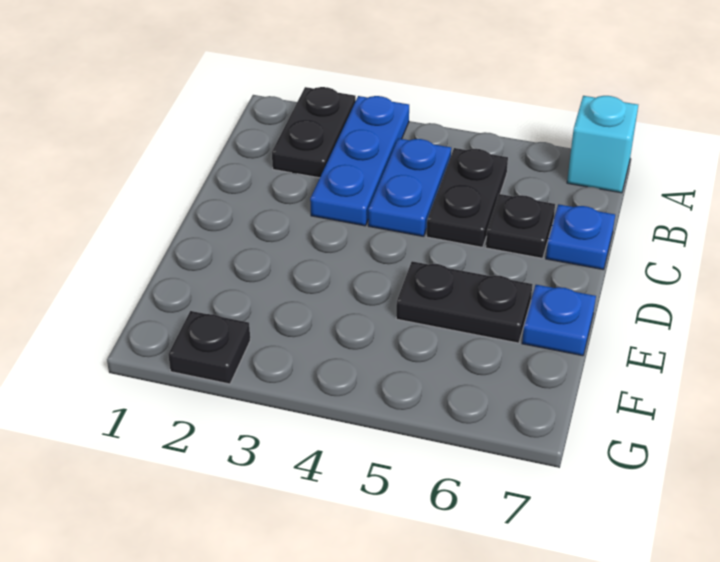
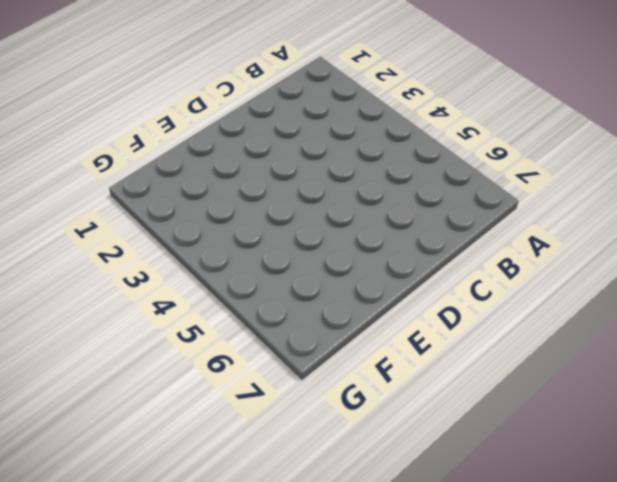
none -> black 1x2 plate [272,87,356,178]
none -> blue 1x3 plate [310,96,409,226]

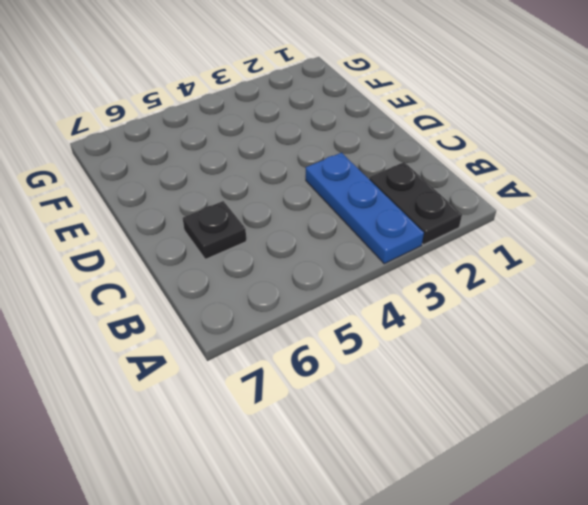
none -> cyan 1x1 brick [567,96,638,193]
none -> blue 1x2 plate [368,138,451,236]

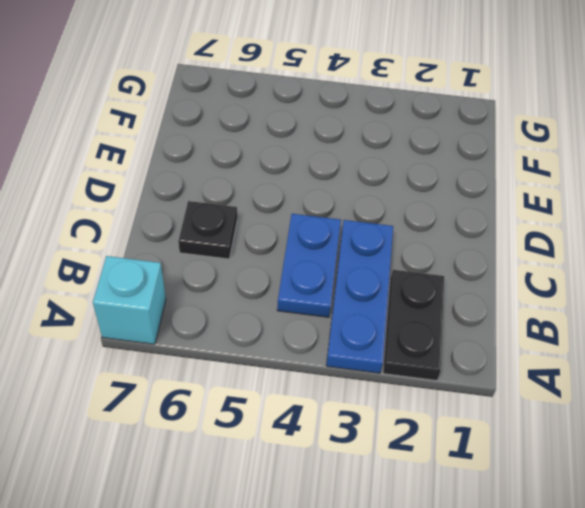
none -> black 1x2 plate [427,148,508,247]
none -> blue 1x1 plate [546,204,615,270]

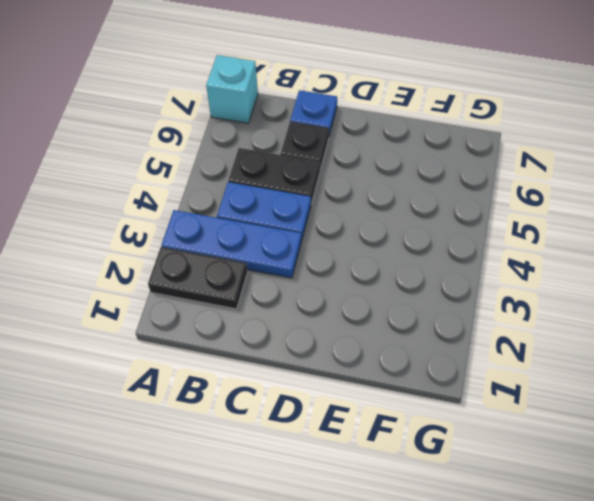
none -> black 1x2 plate [396,261,533,343]
none -> blue 1x1 plate [522,285,596,356]

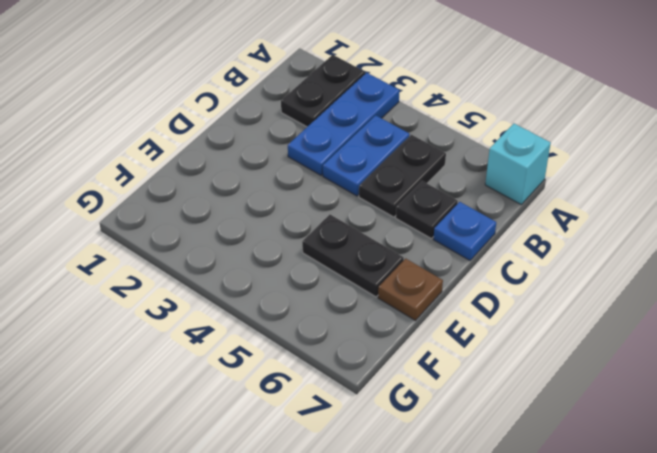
brown 1x1 plate [378,258,443,320] -> blue 1x1 plate [522,285,596,356]
none -> black 1x1 plate [168,311,250,384]

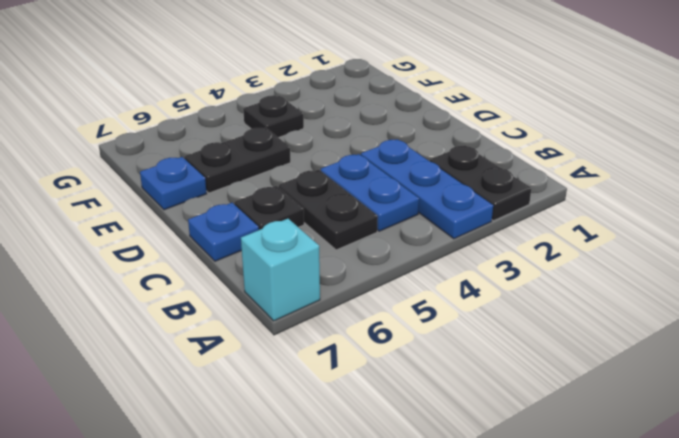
black 1x1 plate [243,95,304,138] -> black 1x1 plate moved to [168,311,250,384]

